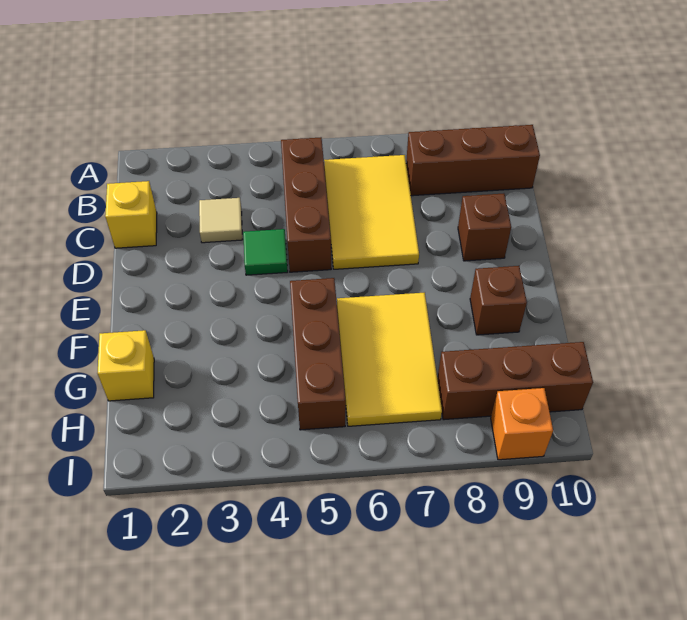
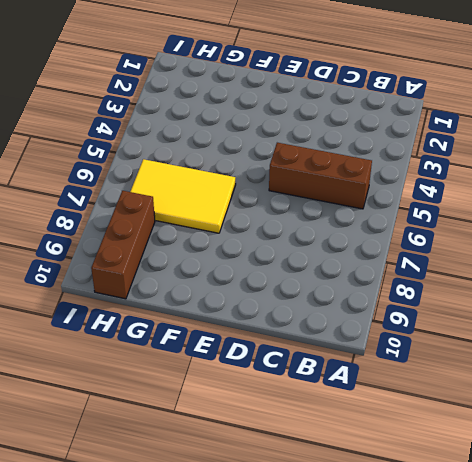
none -> yellow 2x3 tile [324,155,419,269]
none -> brown 1x3 brick [406,125,540,196]
none -> yellow 1x1 brick [105,181,157,248]

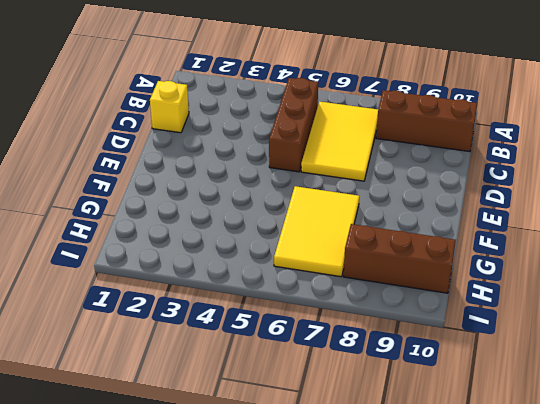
none -> tan 1x1 tile [199,198,242,243]
none -> green 1x1 tile [243,229,288,275]
none -> brown 1x1 brick [458,193,511,261]

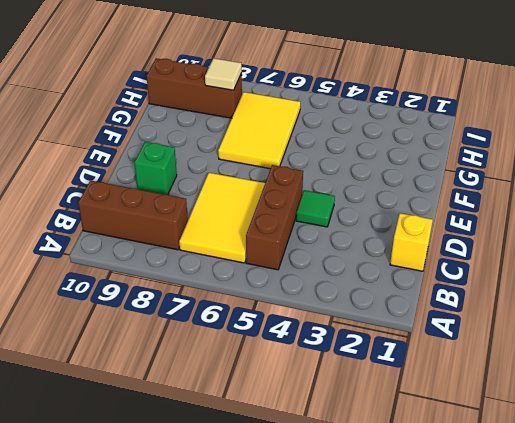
green 1x1 brick [134,142,177,195] -> brown 1x1 brick [458,193,511,261]
tan 1x1 tile [205,58,242,90] -> tan 1x1 tile moved to [199,198,242,243]
none -> brown 1x3 brick [290,278,346,430]
none -> brown 1x1 brick [470,266,527,335]
none -> yellow 1x1 brick [98,330,154,401]

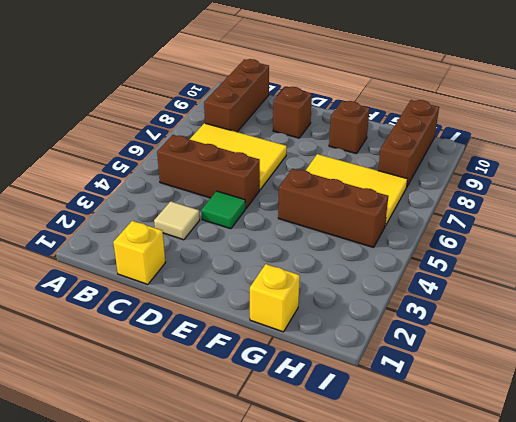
none -> orange 1x1 brick [491,388,553,460]

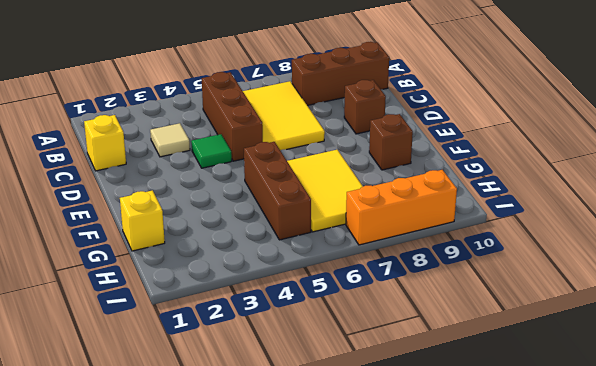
orange 1x3 brick [346,170,457,245] -> orange 1x1 brick [491,388,553,460]
none -> brown 1x3 brick [437,342,593,420]

